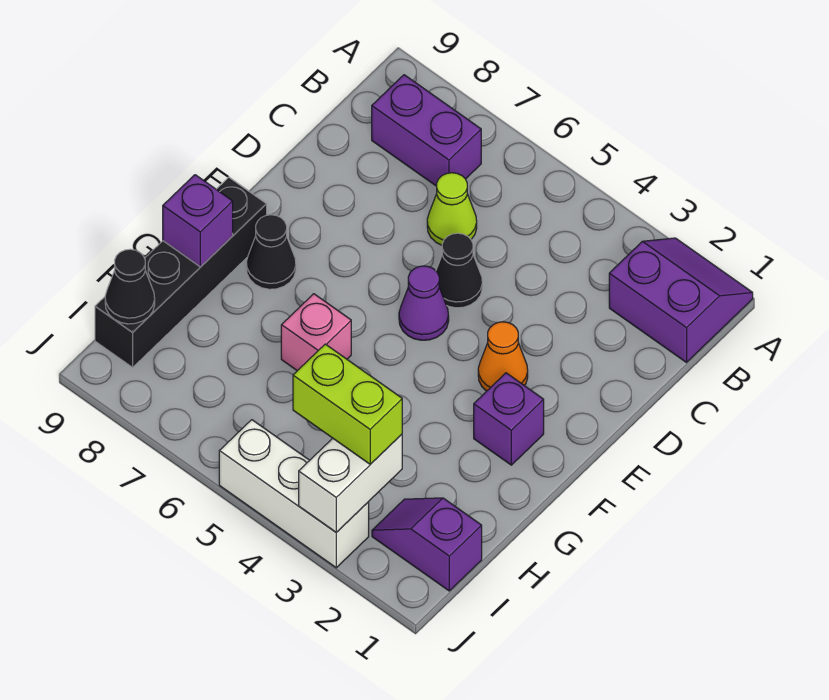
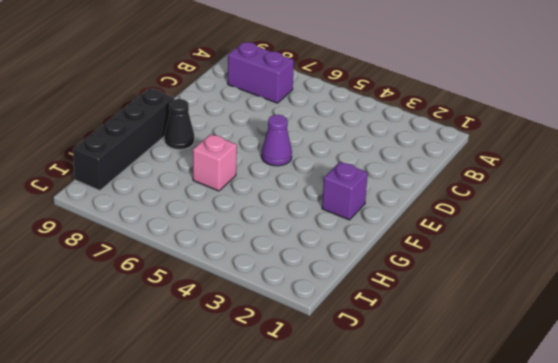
none -> purple 2x2 slope [609,238,753,362]
none -> lime 1x1 cone [427,173,477,245]
none -> black 1x1 cone [436,233,482,308]

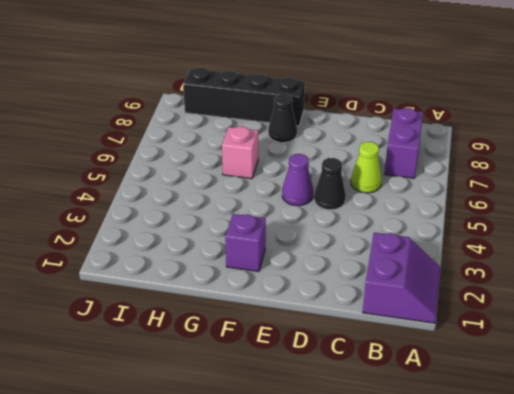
none -> orange 1x1 cone [478,322,528,391]
none -> purple 1x2 slope [372,498,482,591]
none -> white 1x3 brick [219,420,369,568]

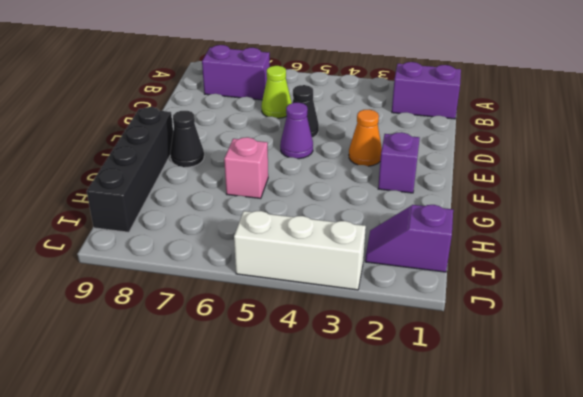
none -> purple 1x1 brick [163,175,233,267]
none -> white 1x2 brick [299,434,402,532]
none -> black 1x1 cone [105,249,155,324]

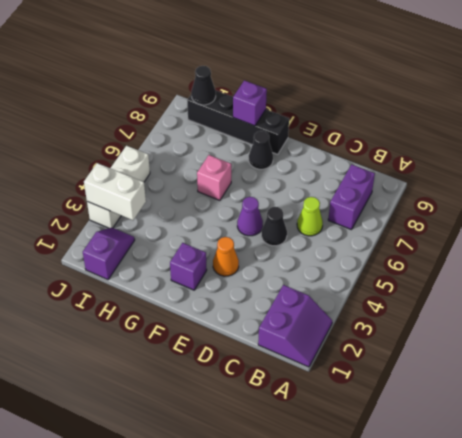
none -> lime 1x2 brick [293,344,402,464]

